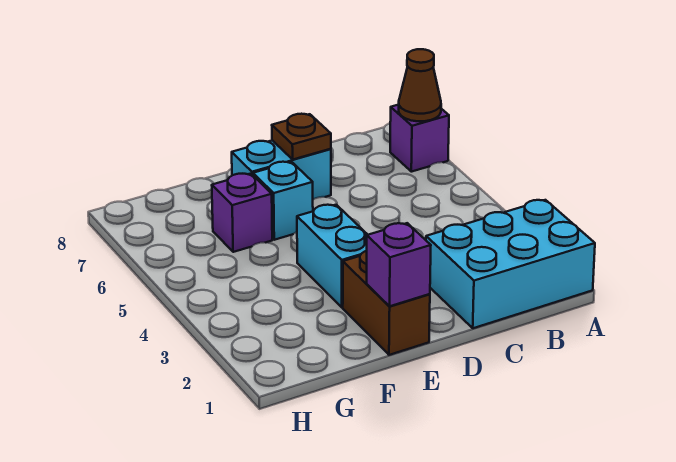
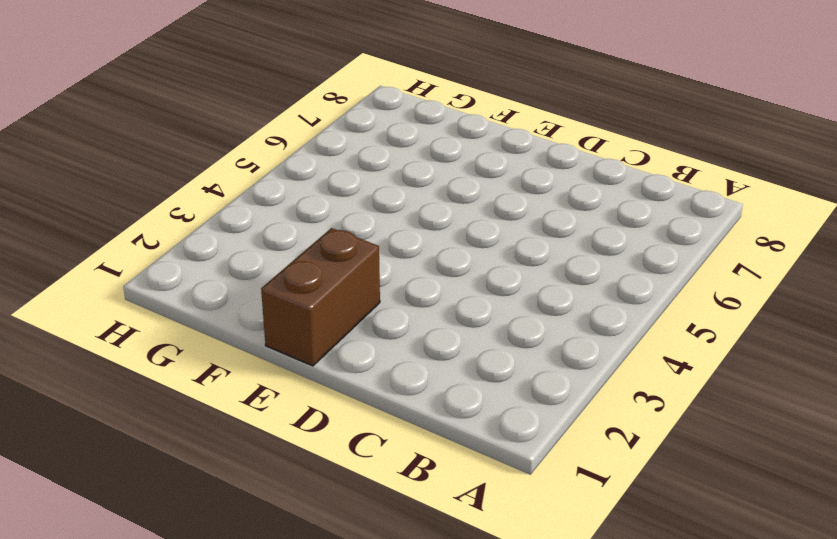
none -> cyan 2x3 brick [426,200,595,328]
none -> purple 1x1 brick [390,105,449,172]

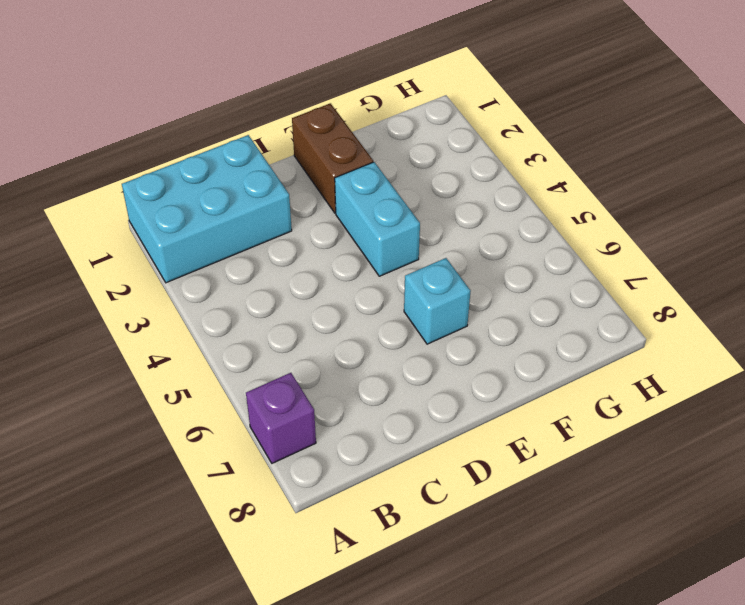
none -> cyan 1x2 brick [232,140,331,199]
none -> purple 1x1 brick [212,174,272,252]

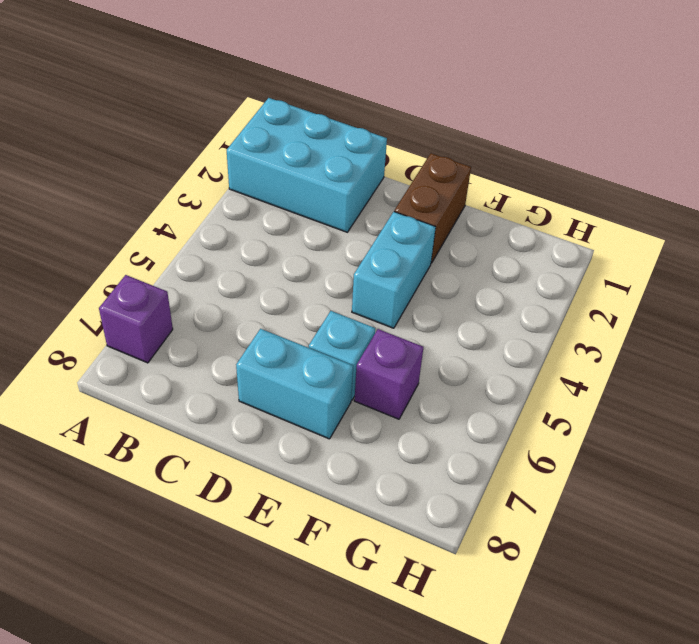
none -> brown 1x1 cone [399,49,441,121]
none -> brown 1x1 plate [272,114,331,159]

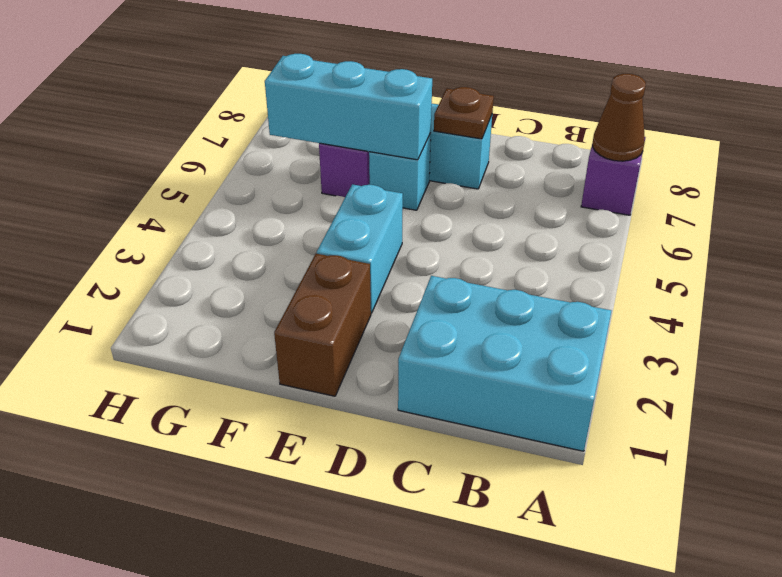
cyan 1x3 brick [265,54,432,160] -> none
none -> purple 1x1 brick [367,223,431,306]

